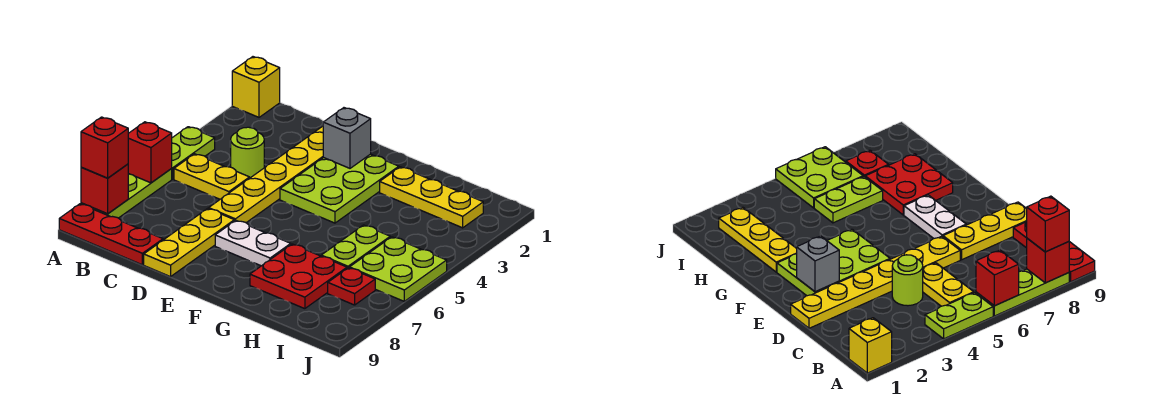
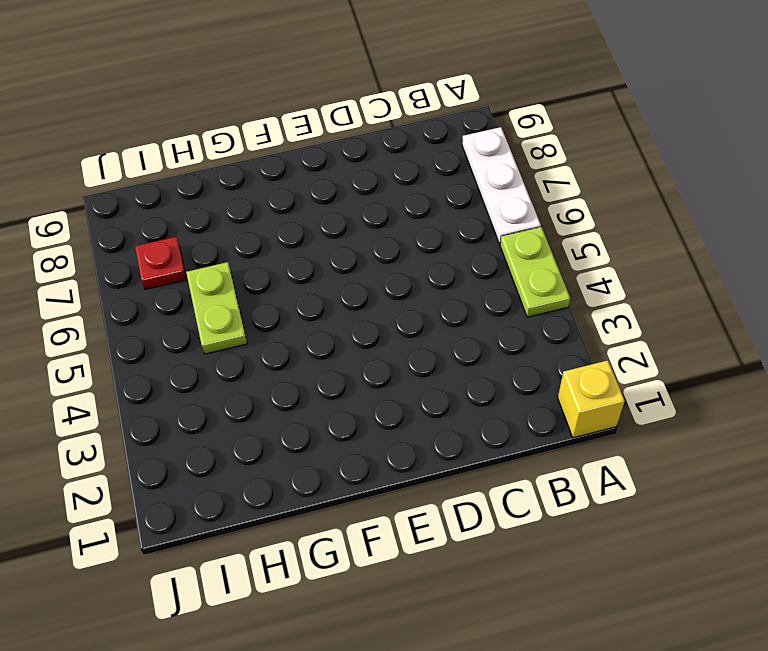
white 1x3 plate [462,127,541,244] -> lime 1x3 plate [81,169,172,218]
none -> red 1x3 plate [59,204,163,265]
none -> yellow 1x2 plate [174,154,250,199]
none -> lime 1x1 round brick [230,127,264,178]

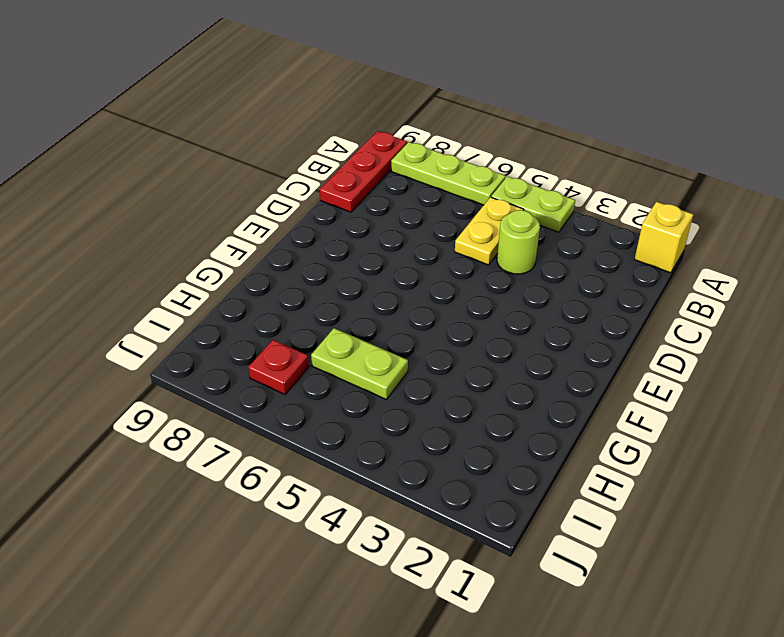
none -> yellow 1x6 plate [209,126,324,223]
none -> yellow 1x3 plate [144,208,234,277]
none -> lime 2x3 plate [280,154,399,223]

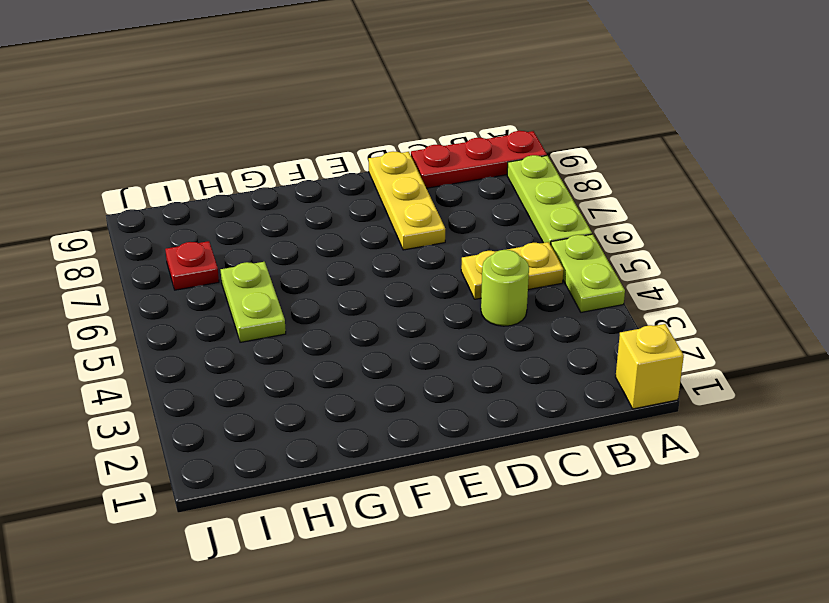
none -> yellow 1x6 plate [209,126,324,223]
none -> lime 2x3 plate [280,154,399,223]
none -> white 1x2 plate [215,220,291,266]

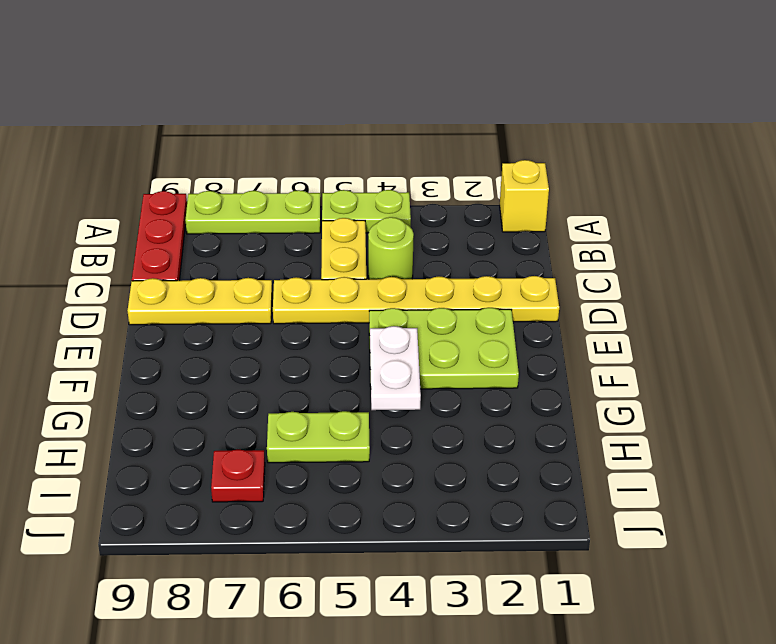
white 1x2 plate [370,326,421,410] -> white 1x2 plate moved to [215,220,291,266]
none -> yellow 1x3 plate [380,167,483,228]
none -> red 2x2 plate [250,244,347,309]
none -> lime 2x2 plate [349,237,447,301]

